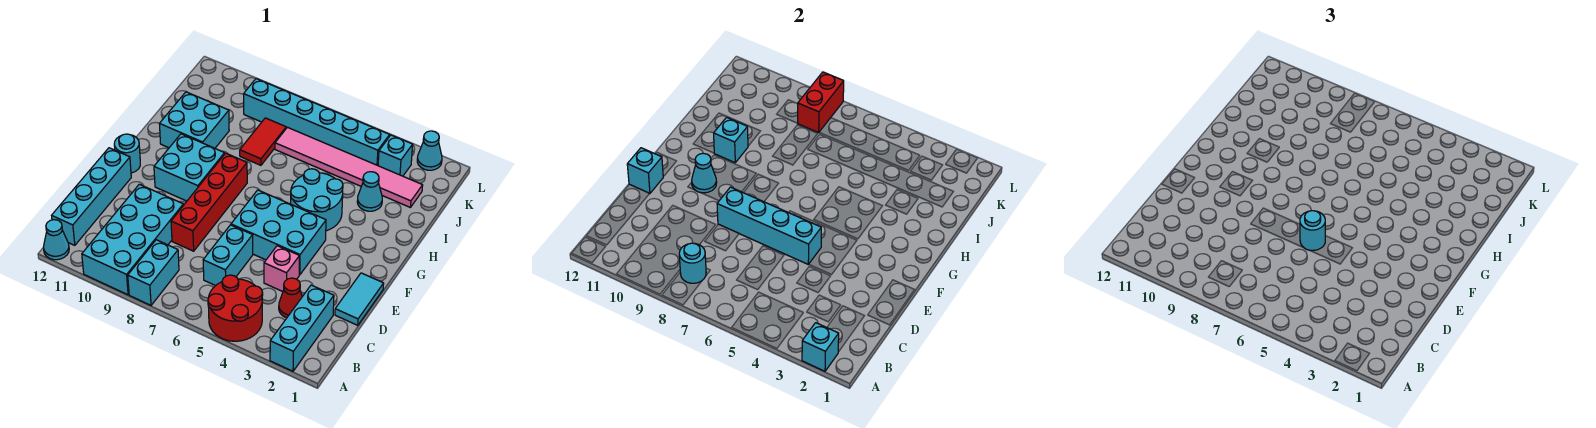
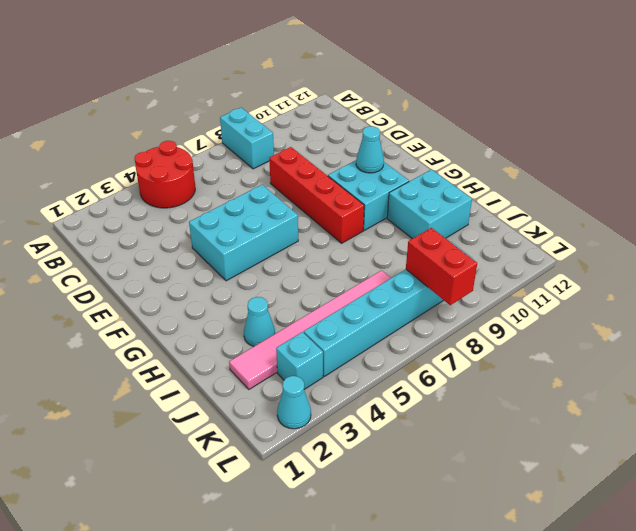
none -> cyan 1x3 brick [270,285,334,371]
none -> cyan 2x4 brick [82,184,183,295]
none -> cyan 1x1 cone [43,220,69,260]
none -> cyan 1x4 brick [52,148,131,245]

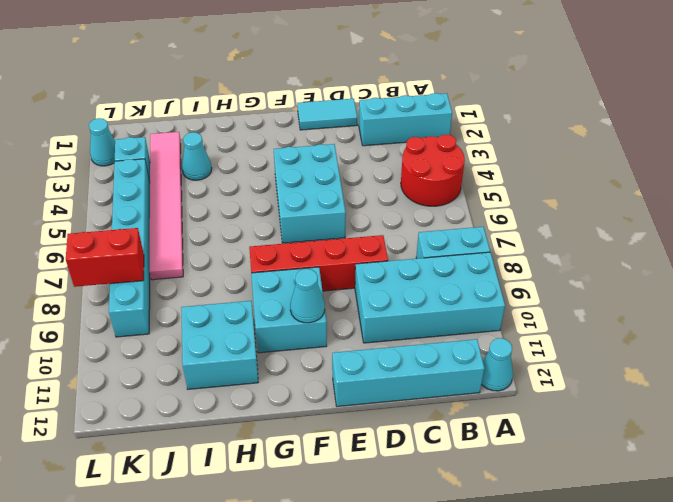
none -> red 1x1 cone [279,278,302,318]
none -> cyan 1x2 brick [203,225,253,286]
none -> pink 1x1 brick [264,246,300,292]
none -> cyan 1x1 round brick [114,134,140,173]

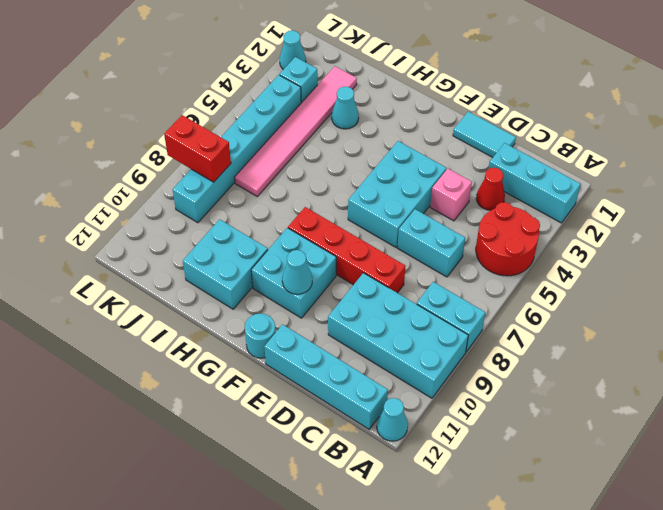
none -> cyan 2x2 round brick [291,169,343,231]
none -> red 1x2 tile [240,118,286,165]
none -> cyan 1x1 brick [802,323,839,371]
none -> cyan 1x1 round brick [679,243,706,283]

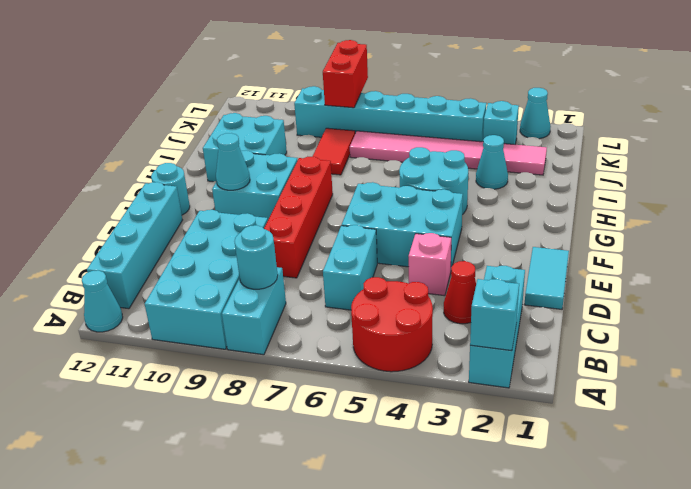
none -> cyan 1x4 brick [717,187,821,264]
none -> cyan 1x1 brick [627,148,663,194]
none -> cyan 1x1 brick [714,117,748,163]
none -> cyan 1x1 round brick [1300,211,1325,250]

